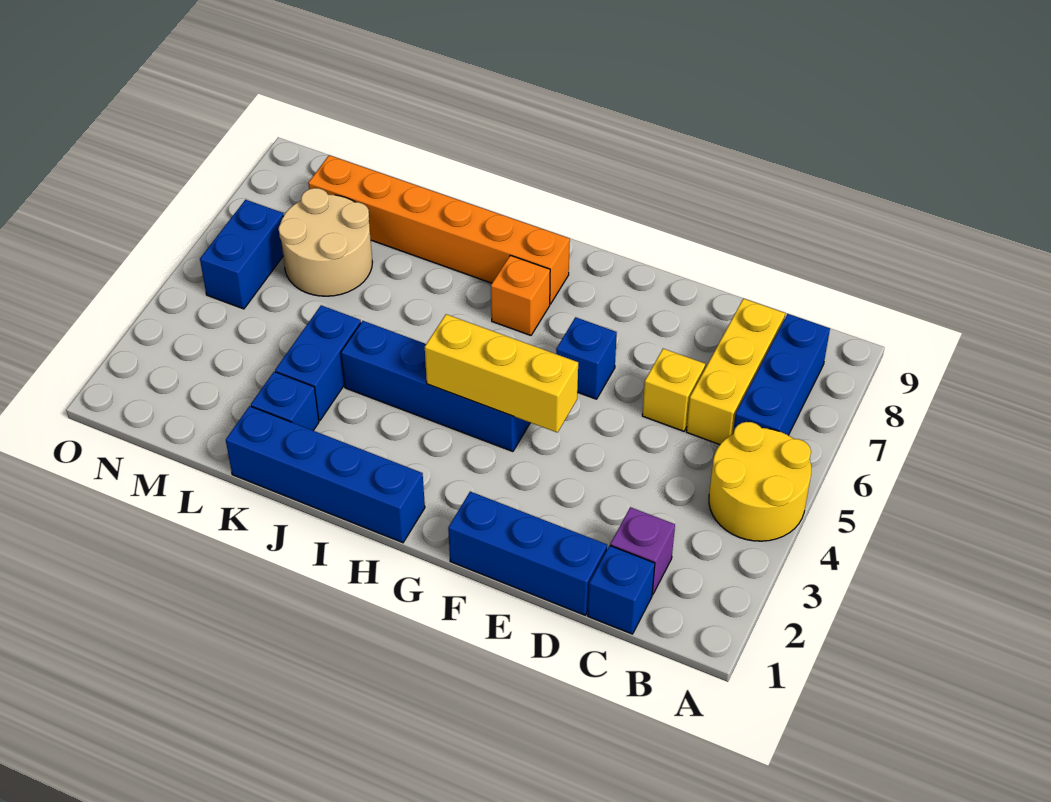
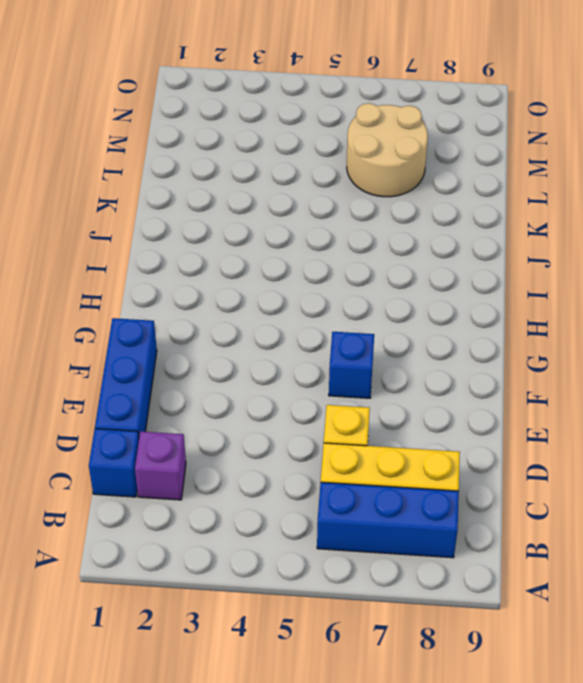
none -> yellow 2x2 round brick [709,422,811,541]
none -> blue 1x4 brick [341,321,530,451]
none -> blue 1x4 brick [226,406,425,543]

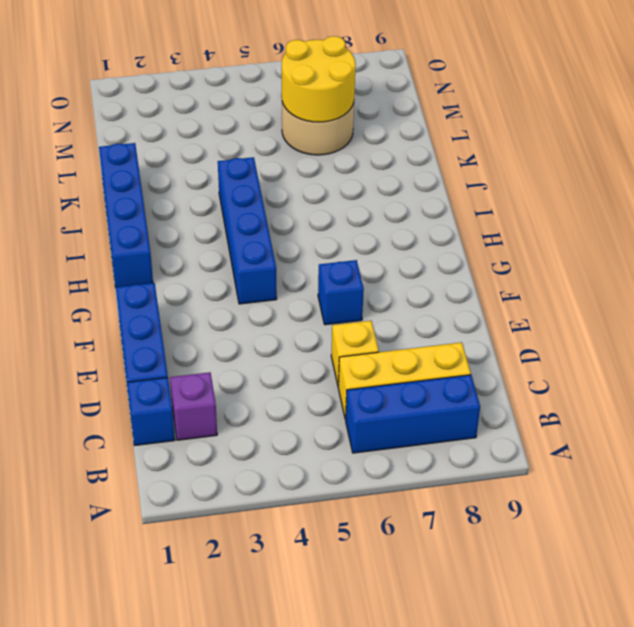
yellow 2x2 round brick [282,36,356,122] -> yellow 2x2 round brick moved to [709,422,811,541]
none -> orange 1x1 brick [491,255,550,335]
none -> orange 1x6 brick [308,155,570,304]
none -> blue 1x1 brick [251,372,319,430]

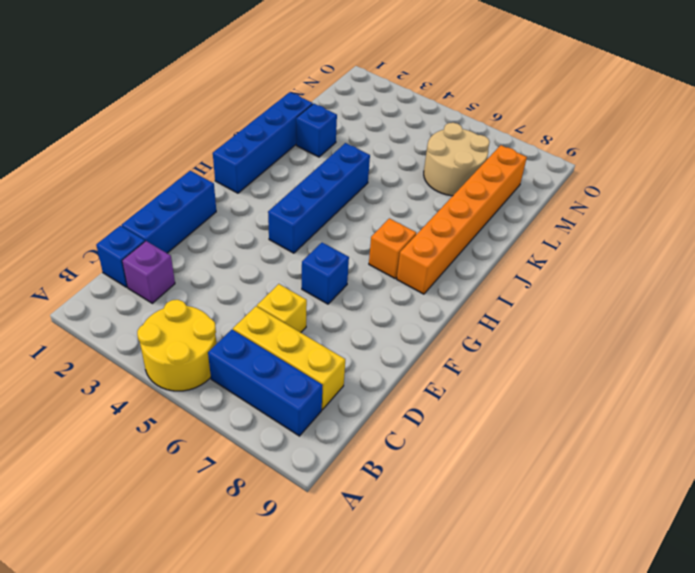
none -> blue 1x2 brick [275,305,361,421]
none -> blue 1x2 brick [200,200,283,309]
none -> yellow 1x3 brick [425,314,578,433]

